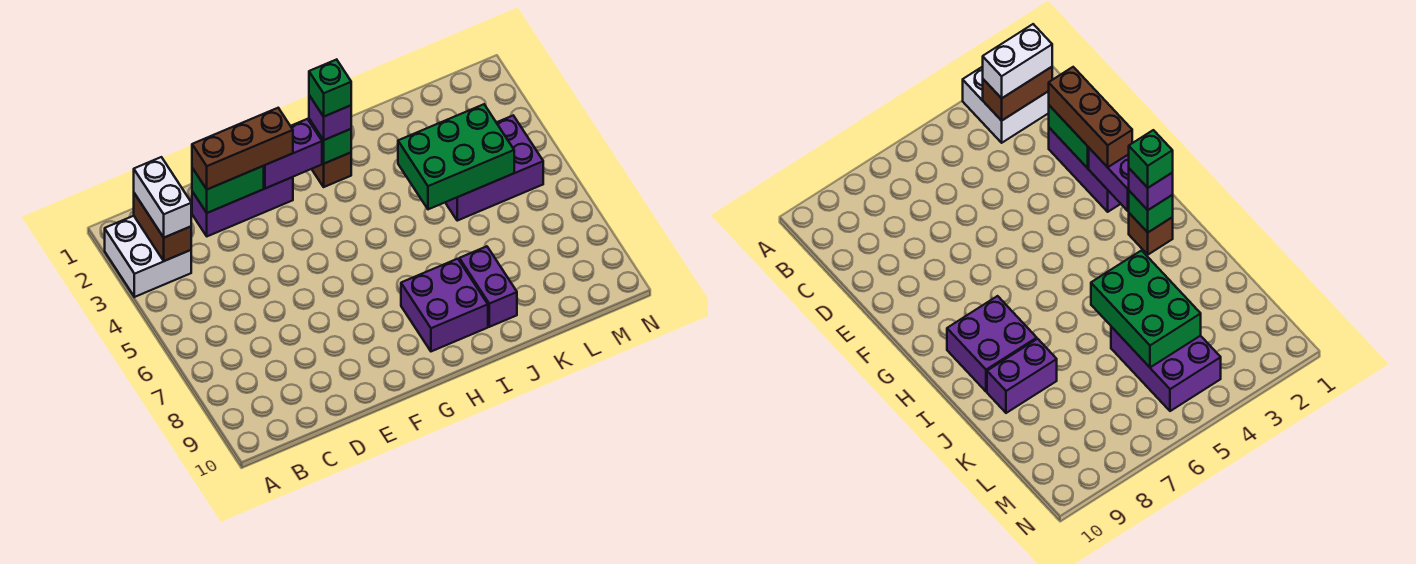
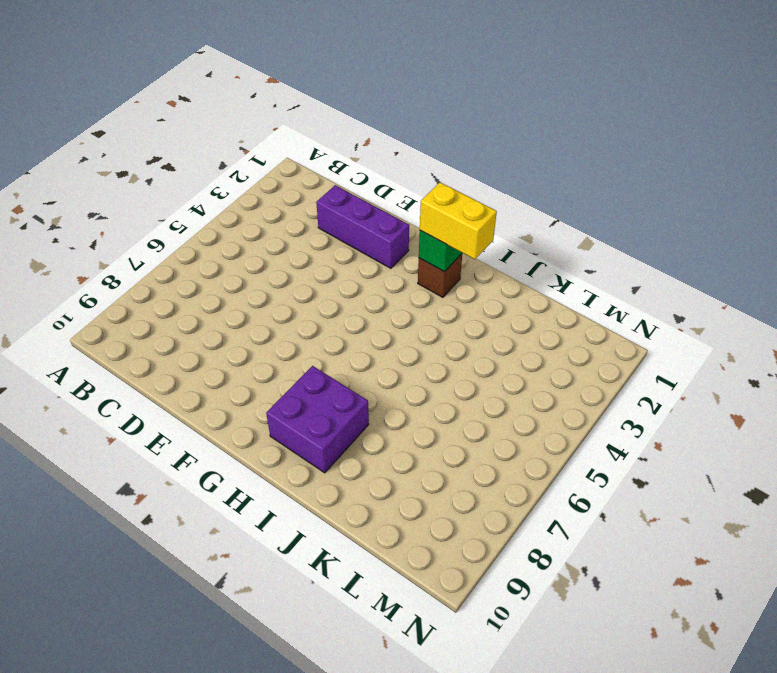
yellow 1x2 brick [420,182,497,259] -> purple 1x1 brick [309,95,351,140]
none -> white 2x2 brick [105,216,191,297]
none -> purple 1x2 brick [459,246,517,327]
none -> purple 2x3 brick [445,116,543,221]

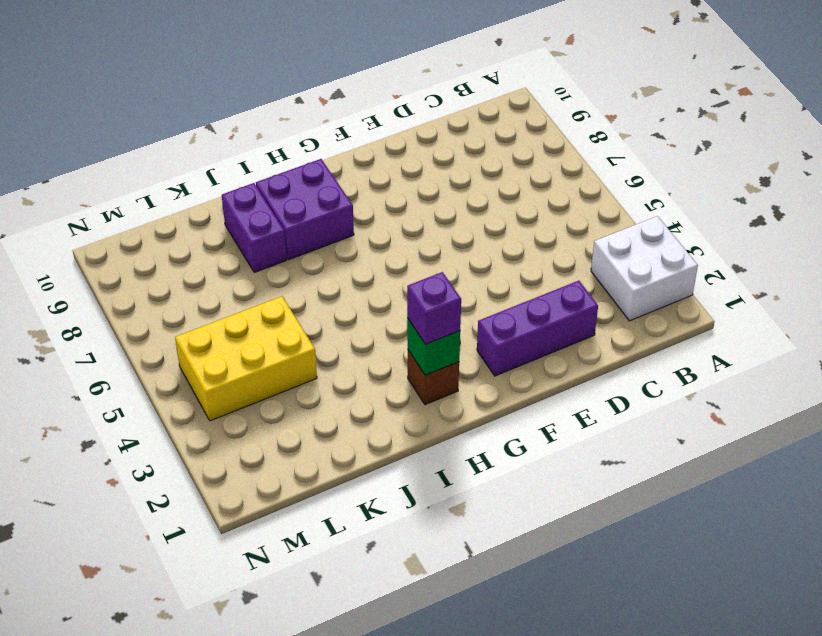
yellow 2x3 brick [175,296,317,421] -> purple 2x3 brick [445,116,543,221]
none -> brown 1x2 brick [134,193,191,261]
none -> green 1x2 brick [192,166,264,213]
none -> purple 1x2 brick [264,119,322,188]

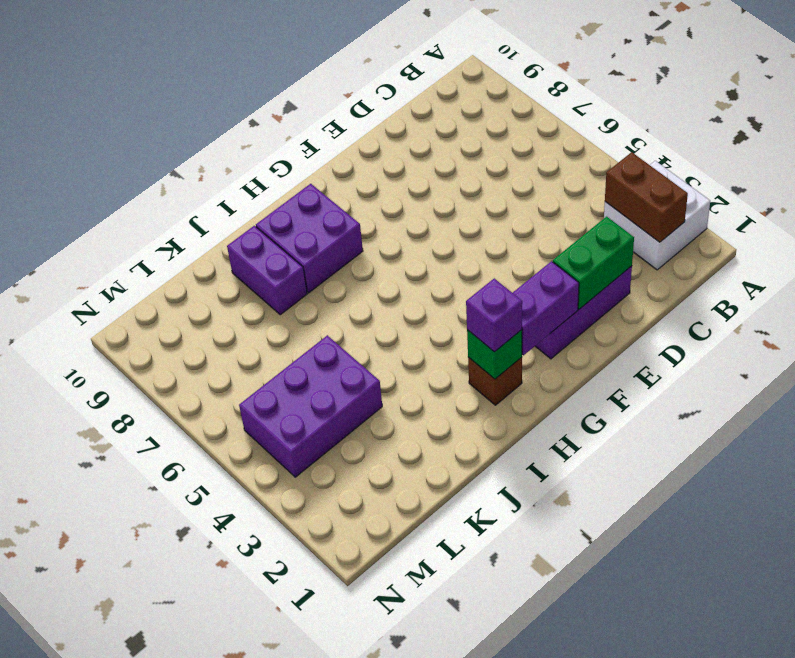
none -> green 2x3 brick [398,104,514,209]
none -> white 1x2 brick [134,157,191,238]
none -> brown 1x3 brick [192,108,293,189]

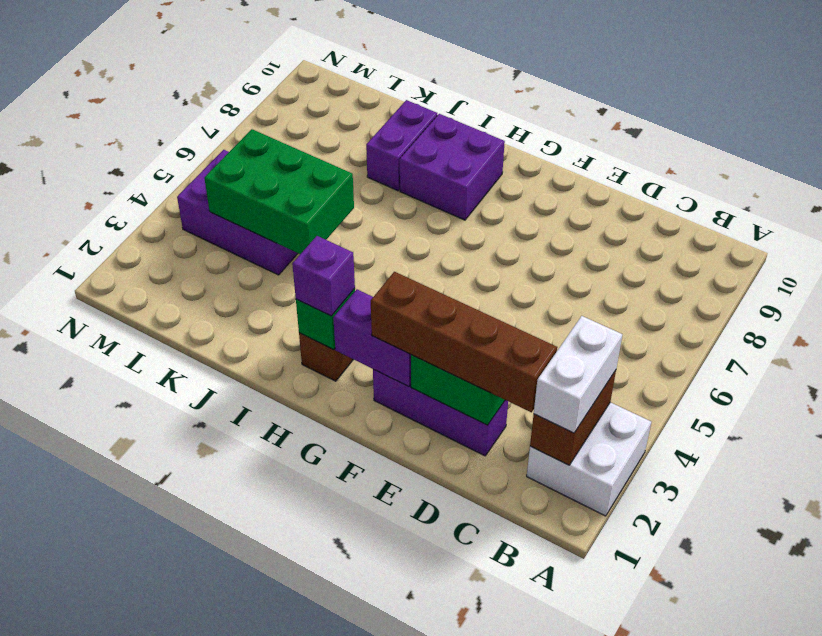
brown 1x4 brick [371,272,557,412] -> brown 1x3 brick [192,108,293,189]
none -> green 1x1 brick [309,59,351,116]

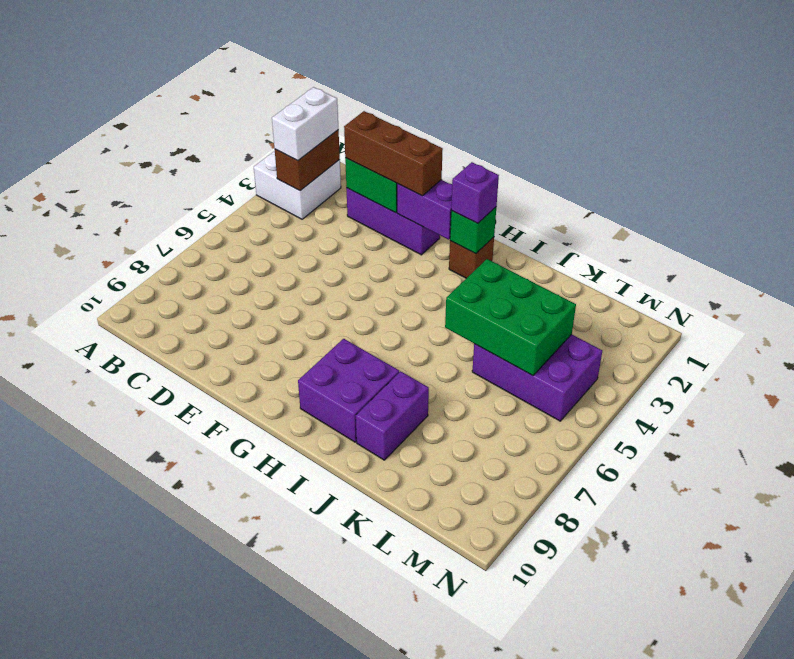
none -> green 1x1 brick [309,59,351,116]

